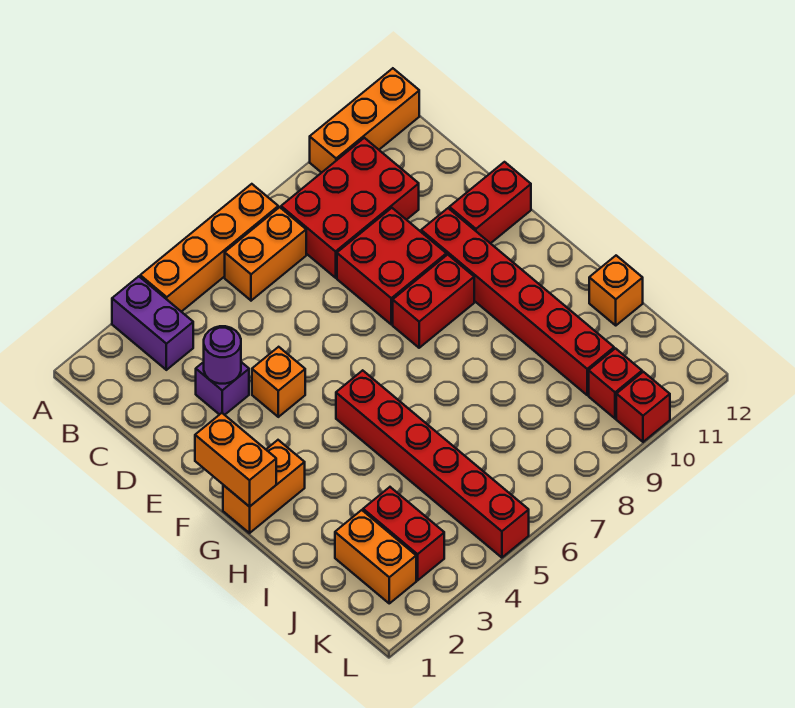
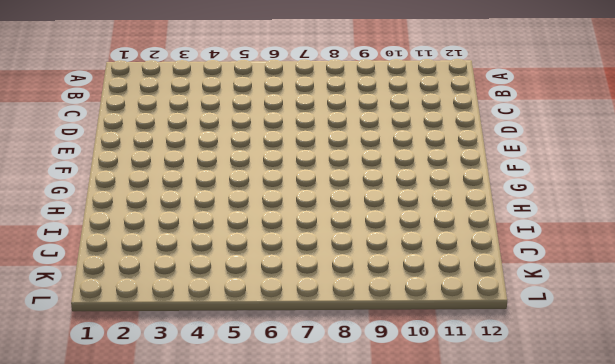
none -> purple 1x2 brick [112,276,193,370]
none -> orange 1x4 brick [140,184,278,312]
none -> orange 1x3 brick [310,68,419,173]

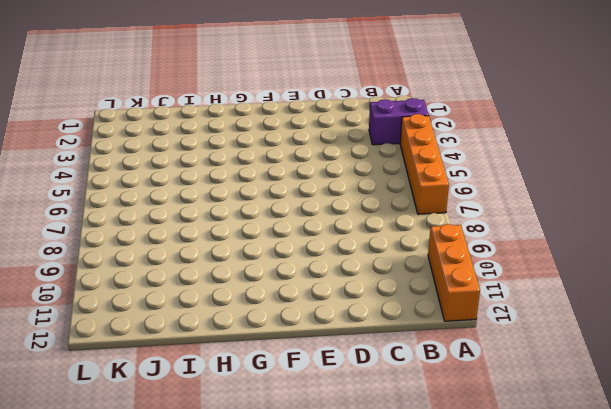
none -> orange 1x2 brick [225,207,306,301]
none -> red 2x3 brick [281,138,419,278]
none -> purple 1x1 brick [196,362,249,415]

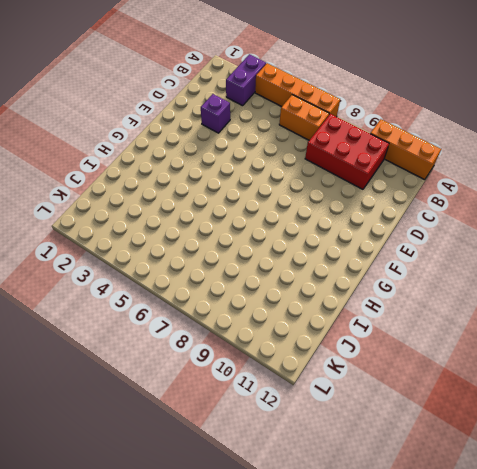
none -> red 2x2 brick [337,208,446,324]
none -> orange 1x1 brick [252,347,305,417]
none -> red 1x6 brick [421,208,614,395]

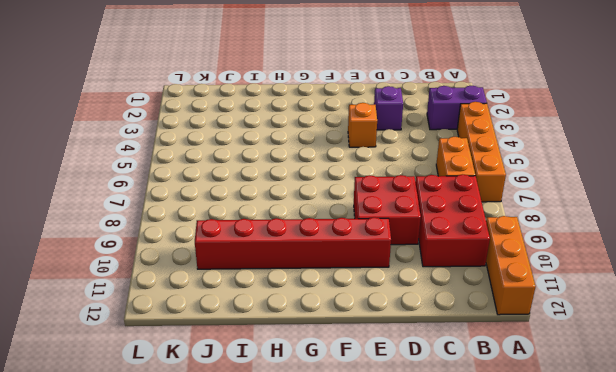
none -> red 1x2 brick [449,162,531,243]
none -> red 1x2 brick [393,255,474,348]
none -> orange 1x2 brick [223,440,305,533]

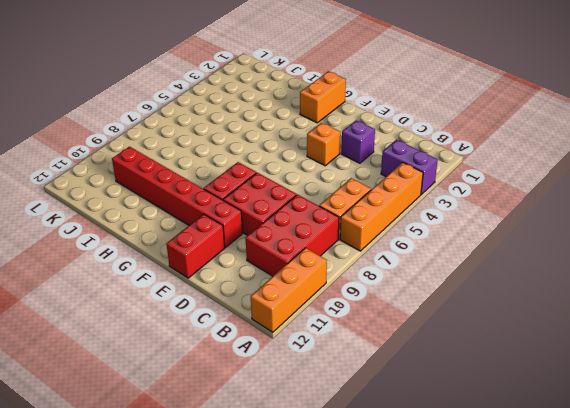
none -> red 1x6 brick [336,370,529,558]
none -> orange 1x1 brick [589,256,643,325]
none -> orange 1x2 brick [335,510,416,603]

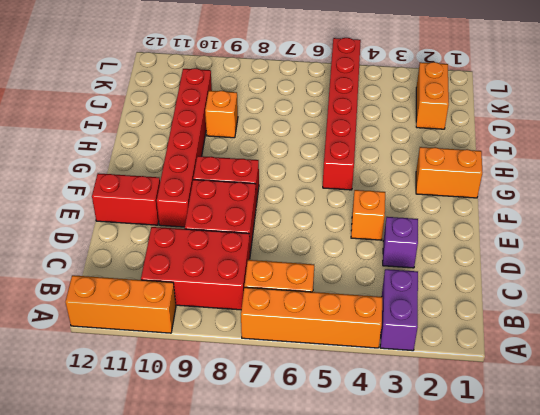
orange 1x1 brick [205,91,238,138] -> orange 1x1 brick moved to [589,256,643,325]
none -> red 1x2 brick [363,487,444,580]
none -> red 1x1 brick [589,348,642,419]
none -> red 1x1 brick [616,372,670,442]

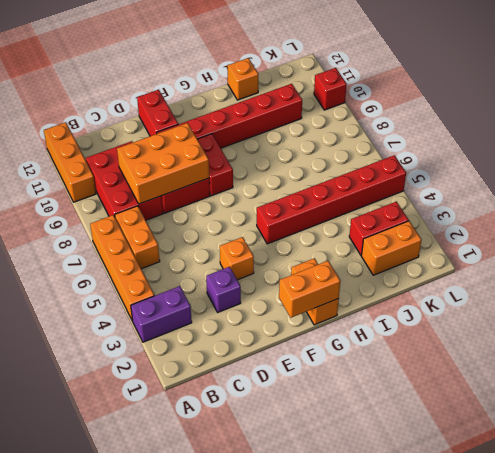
orange 2x3 brick [117,123,209,204] -> none
none -> red 1x1 brick [589,348,642,419]
none -> purple 1x1 round brick [204,326,241,384]

